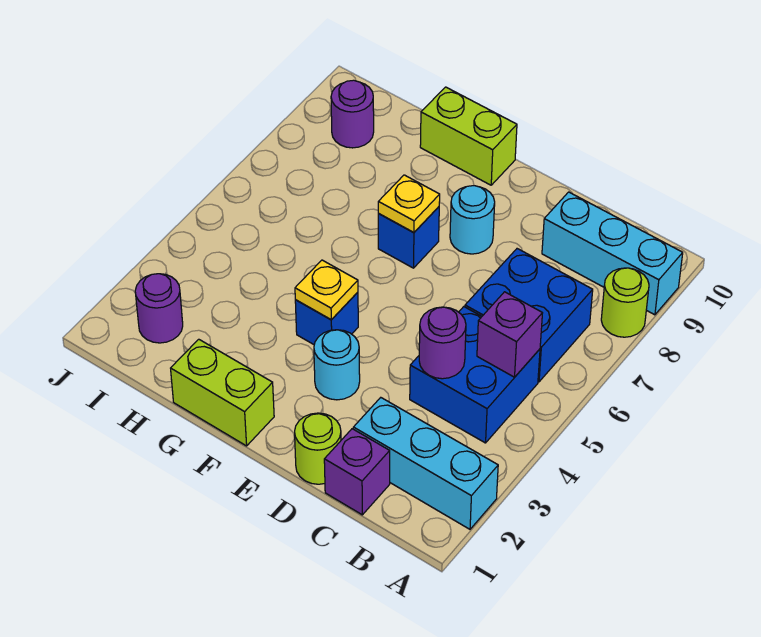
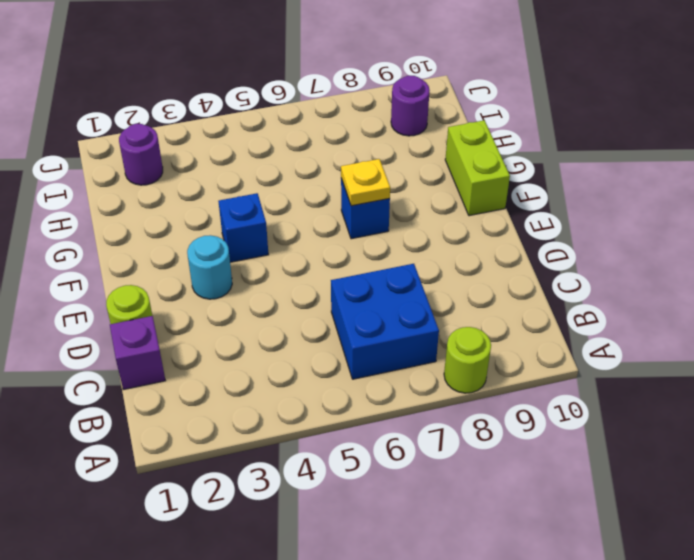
none -> cyan 1x3 brick [353,398,498,529]
none -> cyan 1x3 brick [542,192,683,315]
none -> blue 2x2 brick [410,307,540,443]

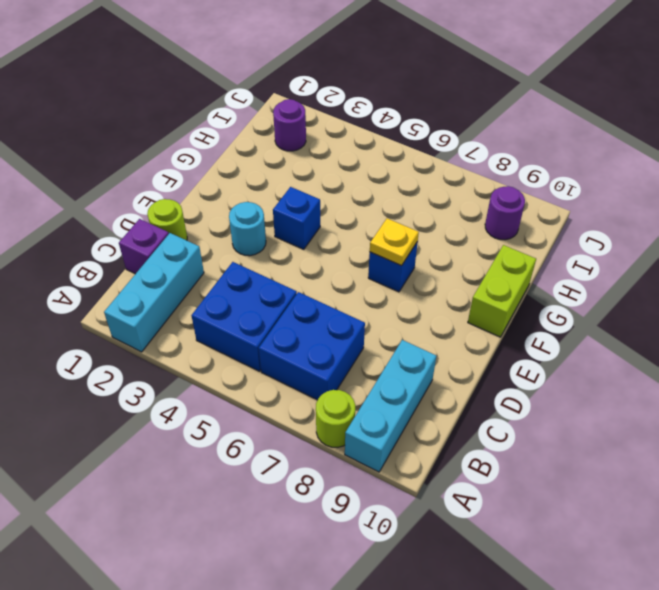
none -> cyan 1x1 round brick [450,186,495,254]
none -> lime 1x2 brick [171,339,274,446]
none -> purple 1x1 brick [477,292,542,377]

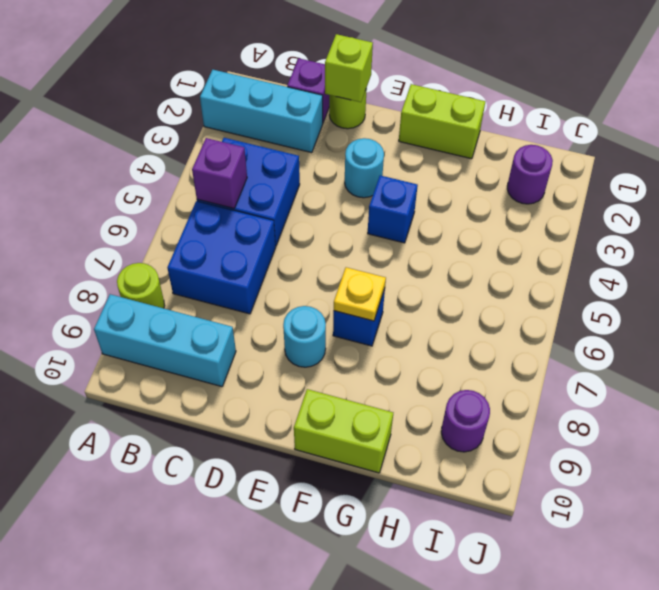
lime 1x1 brick [325,34,373,102] -> none
none -> purple 1x1 round brick [419,307,466,379]
none -> yellow 1x1 plate [295,260,358,320]

